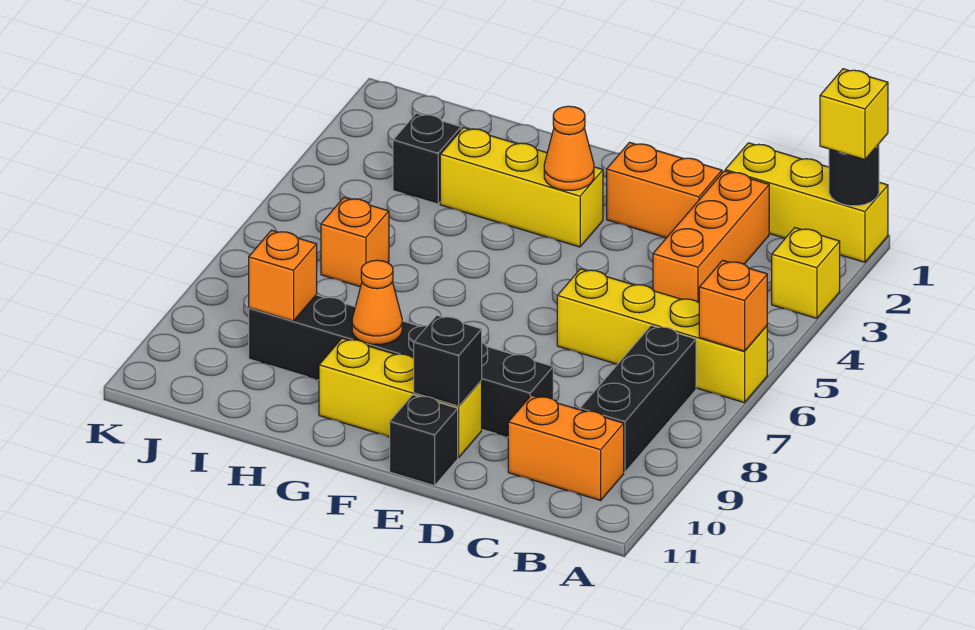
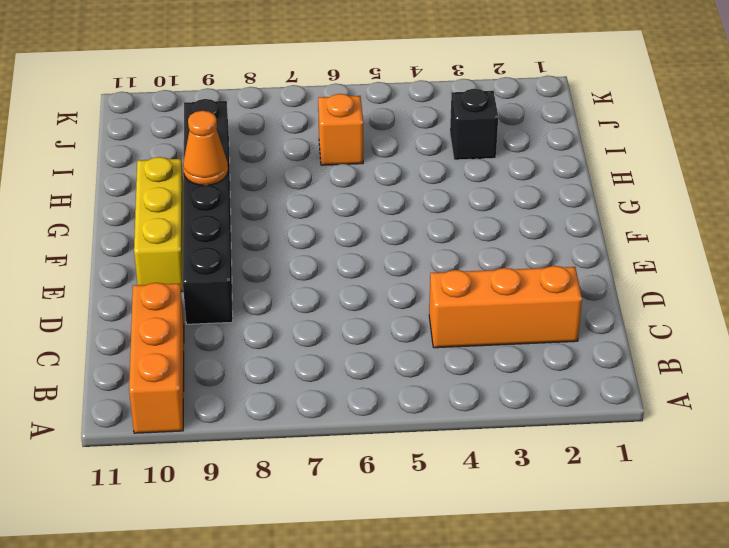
orange 1x3 brick [129,283,184,433] -> orange 1x2 brick [508,395,624,500]
none -> yellow 1x3 brick [725,143,888,262]
none -> yellow 1x1 brick [772,228,840,318]
none -> yellow 1x4 brick [557,269,767,403]

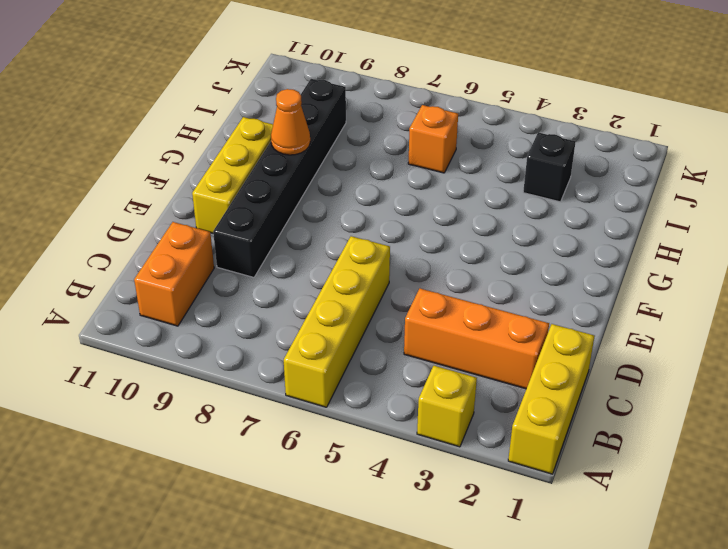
none -> black 1x3 brick [580,326,696,472]
none -> orange 1x2 brick [607,142,722,238]
none -> black 1x1 brick [390,395,458,486]

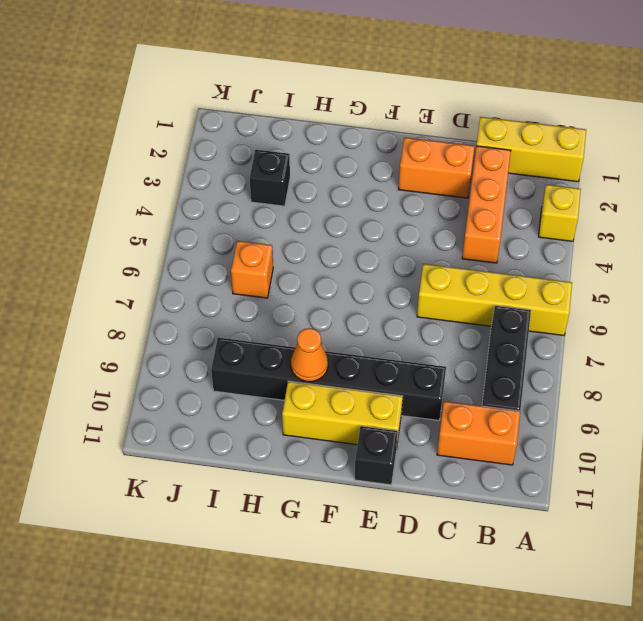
none -> yellow 1x3 brick [440,128,603,247]
none -> black 1x1 round brick [829,144,879,206]
none -> orange 1x1 brick [699,260,767,351]

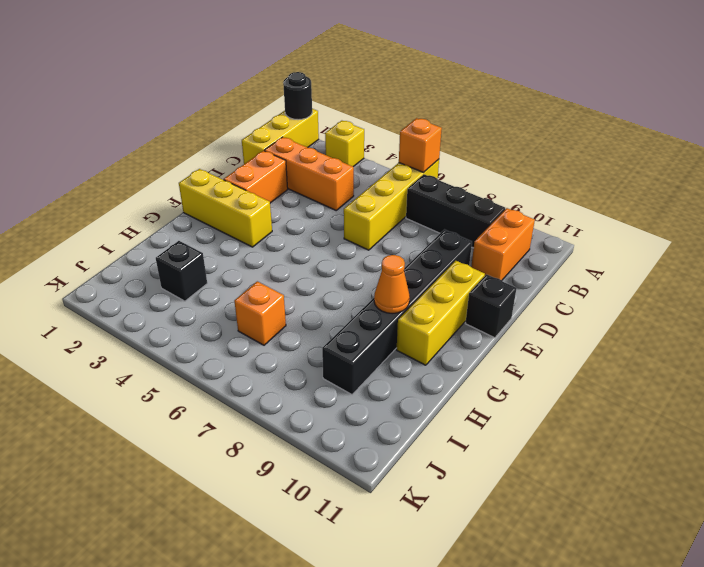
yellow 1x3 brick [179,169,272,247] -> yellow 1x3 brick turned to [440,128,603,247]
none -> black 1x1 brick [414,316,482,406]
none -> orange 1x1 cone [544,106,594,190]
none -> orange 1x1 brick [249,230,317,321]

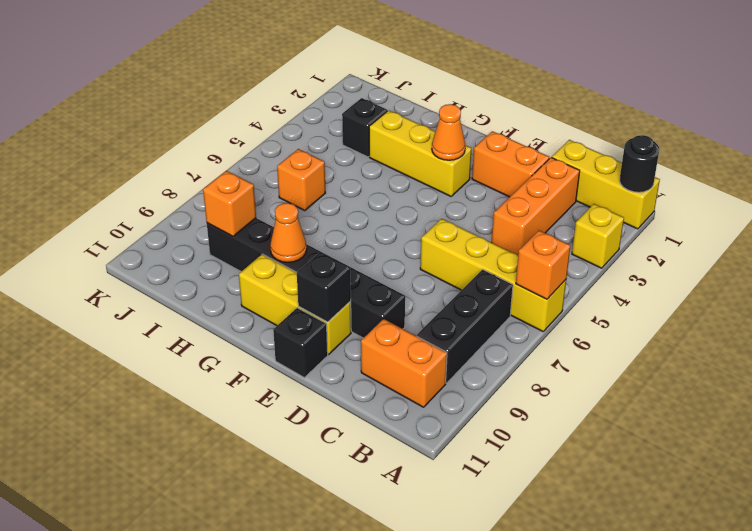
none -> yellow 1x1 brick [820,69,888,160]

